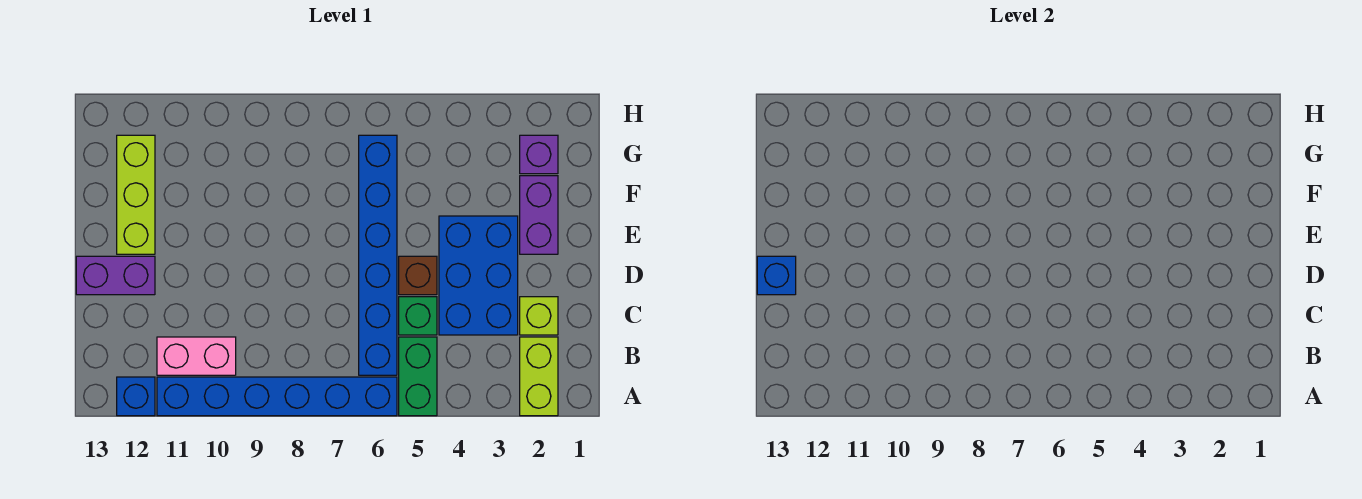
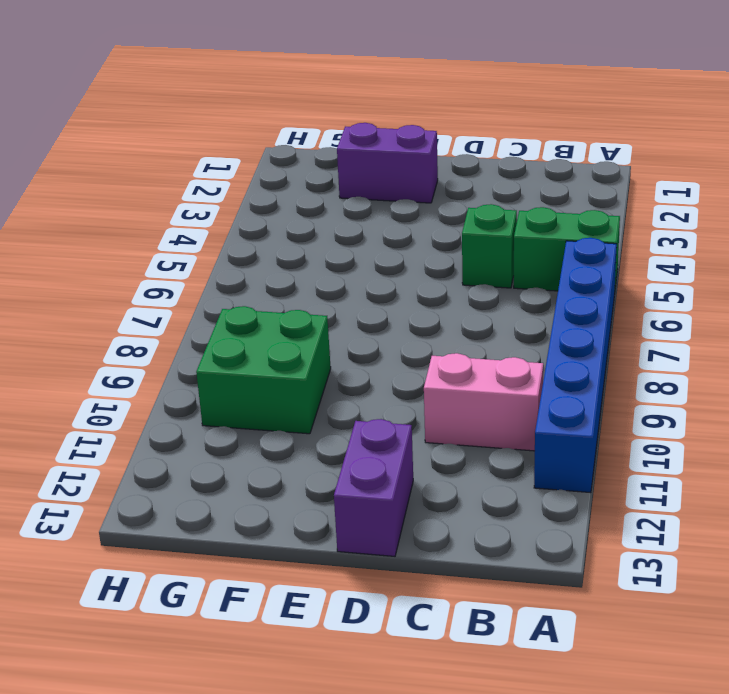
pink 1x2 brick [424,353,543,451] -> pink 1x2 brick turned to [157,337,236,375]
green 2x2 brick [196,306,331,434] -> none
none -> lime 1x2 brick [520,337,558,416]
none -> blue 1x1 brick [117,377,155,416]
none -> blue 1x6 brick [359,135,397,375]

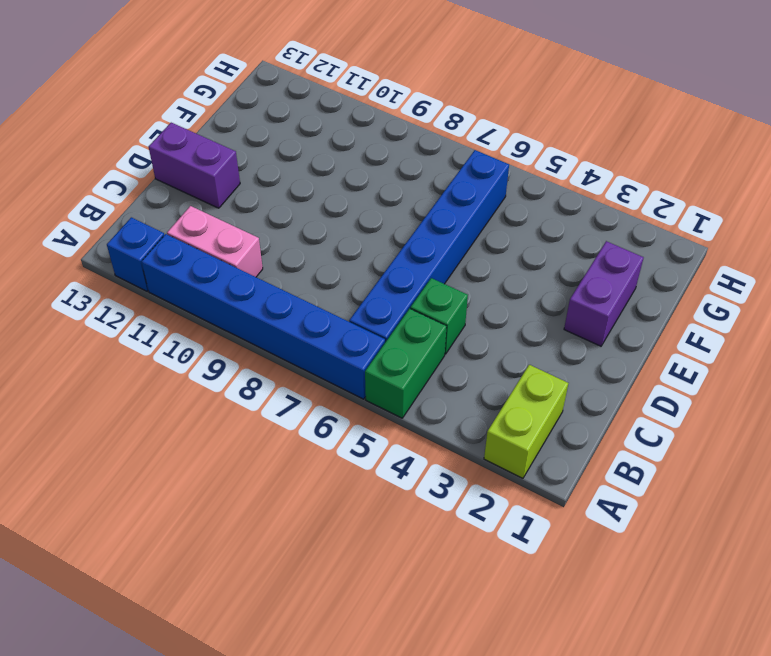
none -> lime 1x1 brick [520,297,558,335]
none -> blue 2x3 brick [439,216,518,335]
none -> brown 1x1 brick [399,256,437,295]

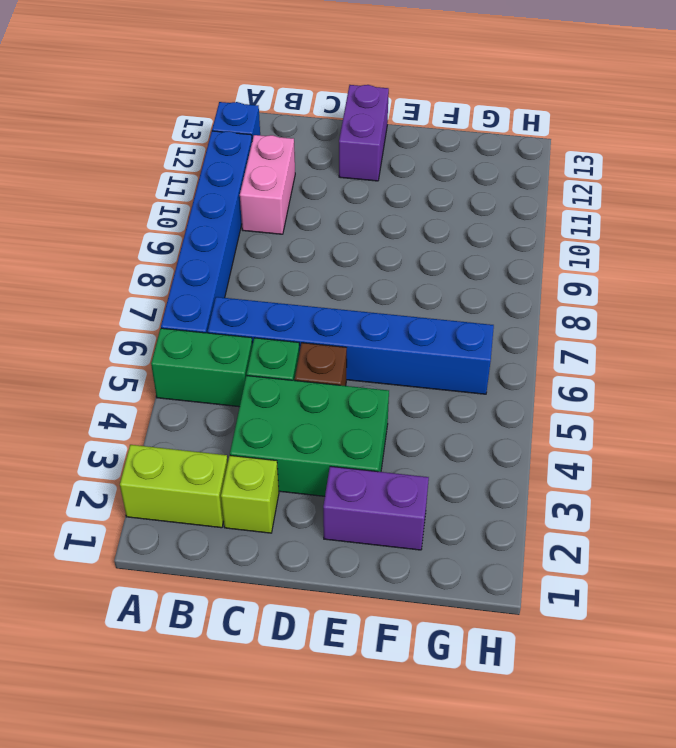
green 2x3 brick [230,376,389,496] -> blue 2x3 brick [439,216,518,335]
none -> lime 1x3 brick [117,135,155,254]
none -> purple 1x1 brick [520,135,558,174]
none -> blue 1x1 brick [757,256,796,295]

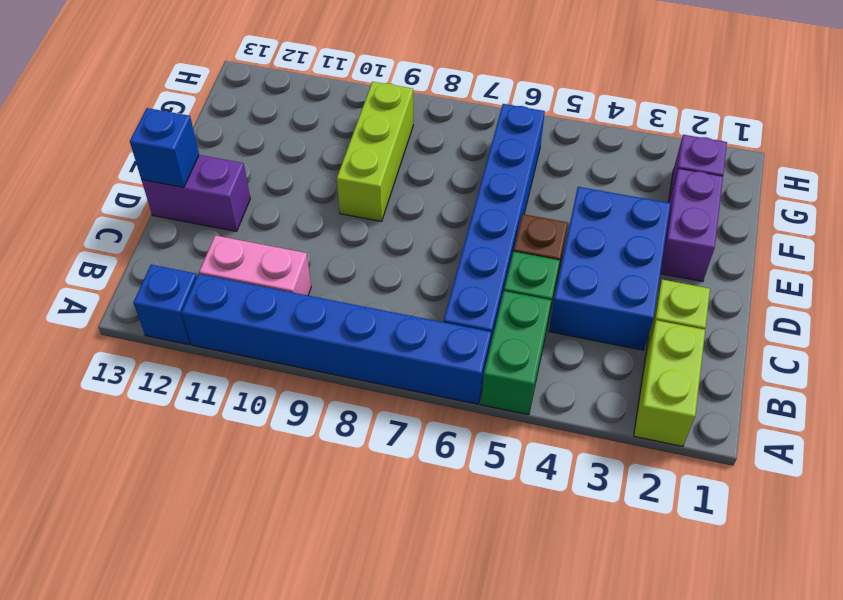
lime 1x3 brick [337,82,413,221] -> lime 1x3 brick moved to [117,135,155,254]

